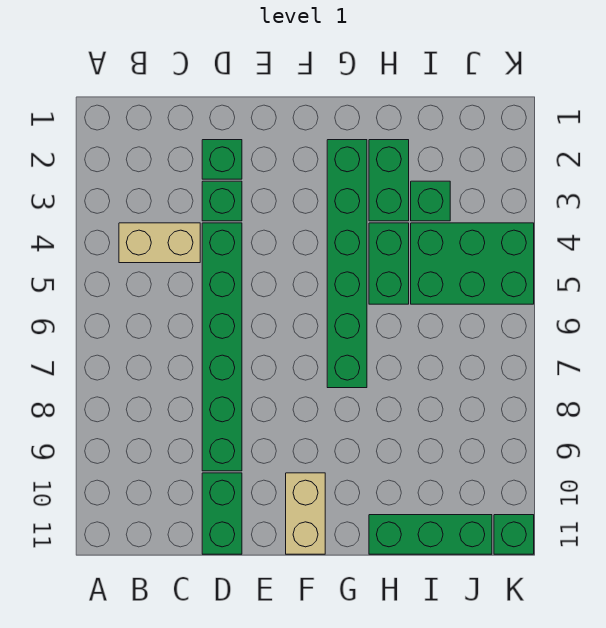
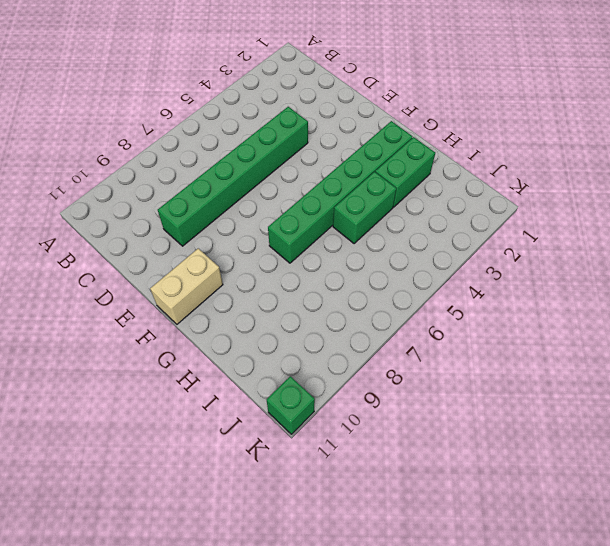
none -> tan 1x2 brick [119,223,200,263]
none -> green 1x1 brick [202,140,242,179]
none -> green 1x1 brick [202,181,242,221]

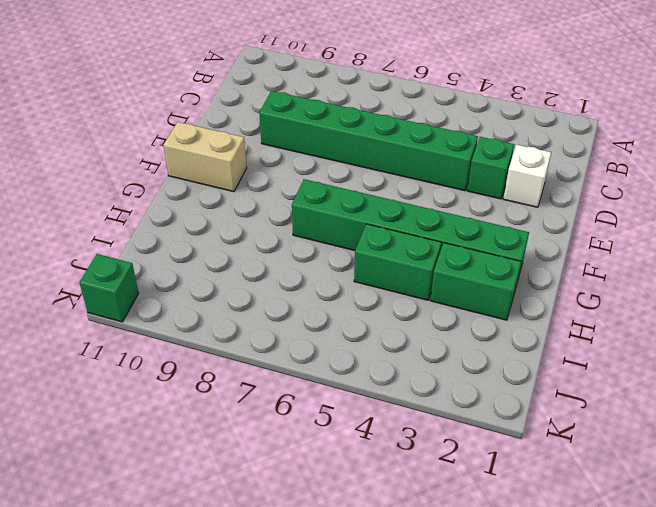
white 1x1 brick [503,145,551,207] -> green 1x1 brick [202,140,242,179]
none -> tan 1x2 brick [119,223,200,263]
none -> green 1x2 brick [202,473,242,554]
none -> green 1x3 brick [369,515,492,554]

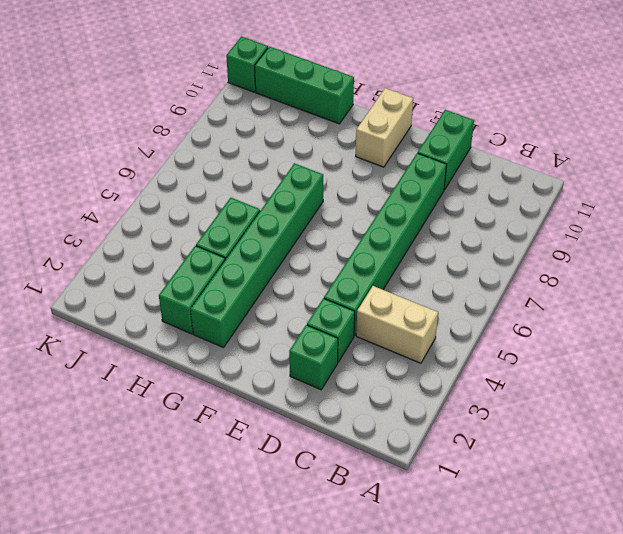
none -> green 1x1 brick [411,181,450,221]
none -> green 2x3 brick [411,223,534,304]

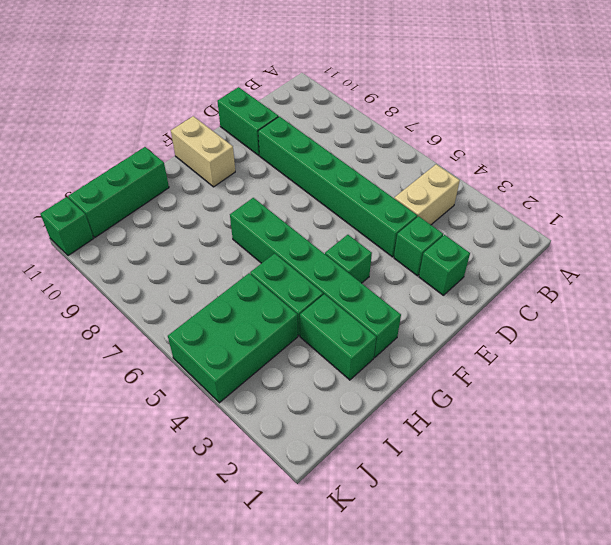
green 1x1 brick [325,235,372,283] -> green 1x1 brick moved to [411,181,450,221]

